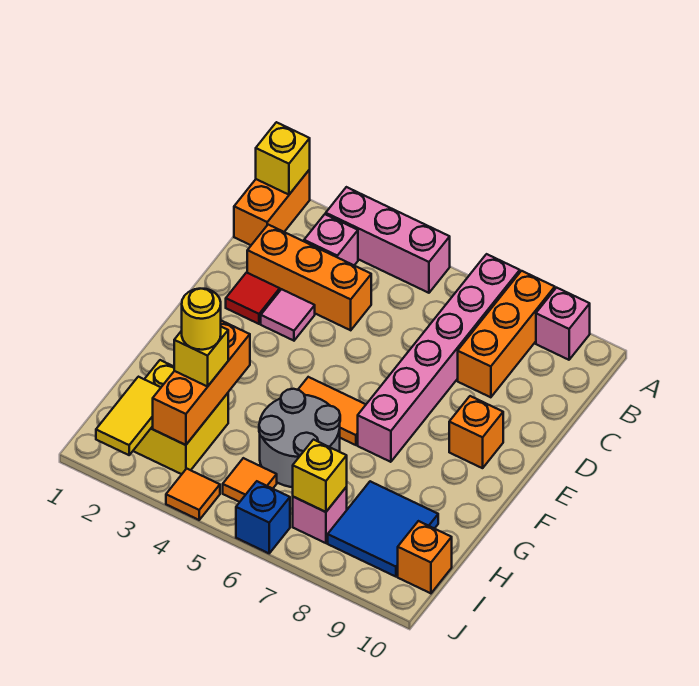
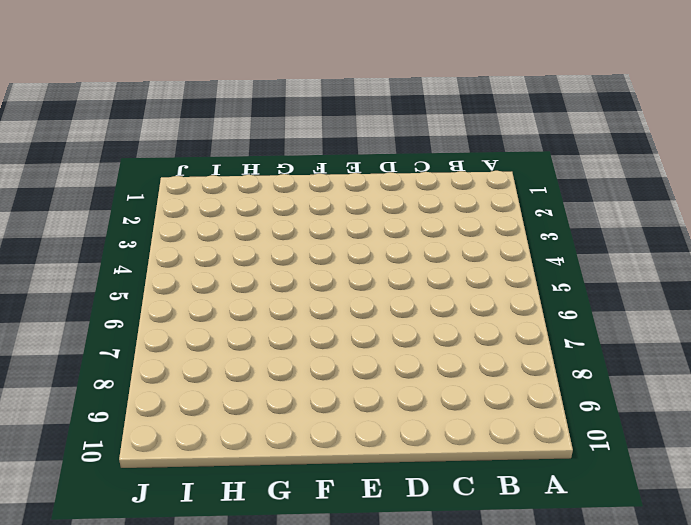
none -> orange 1x2 brick [234,170,310,245]
none -> pink 1x3 brick [326,187,450,293]
none -> pink 1x6 brick [358,254,520,462]

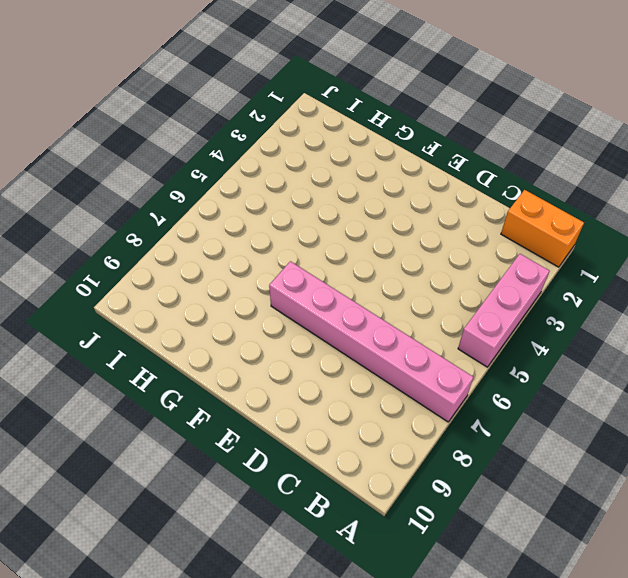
none -> orange 1x3 brick [458,271,555,397]
none -> pink 1x1 brick [536,288,590,360]
none -> pink 1x1 brick [304,214,358,265]

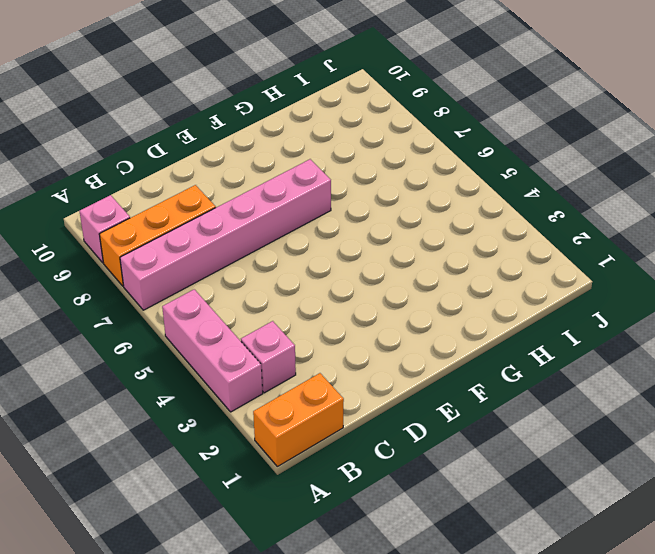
none -> orange 1x3 brick [247,225,371,330]
none -> red 1x1 tile [226,273,280,324]
none -> pink 1x1 tile [261,289,315,341]

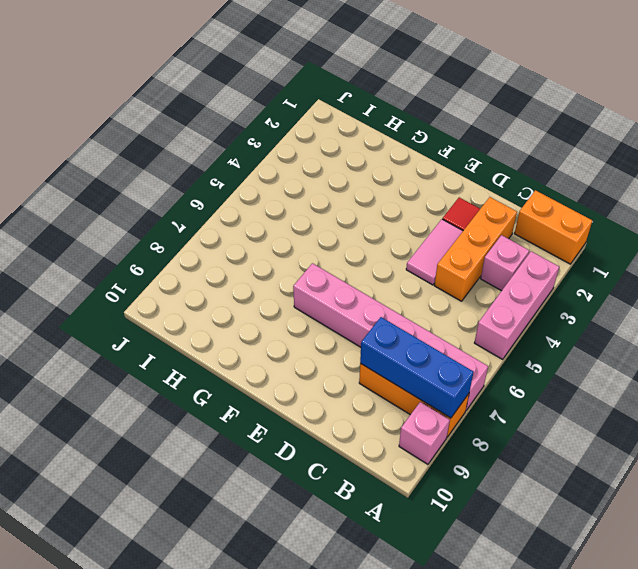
blue 1x3 brick [360,317,474,418] -> none
pink 1x2 tile [406,219,463,285] -> pink 1x1 tile [261,289,315,341]
none -> orange 1x1 brick [449,396,503,468]
none -> orange 1x2 tile [298,377,366,445]
none -> grey 2x2 round brick [259,389,340,487]

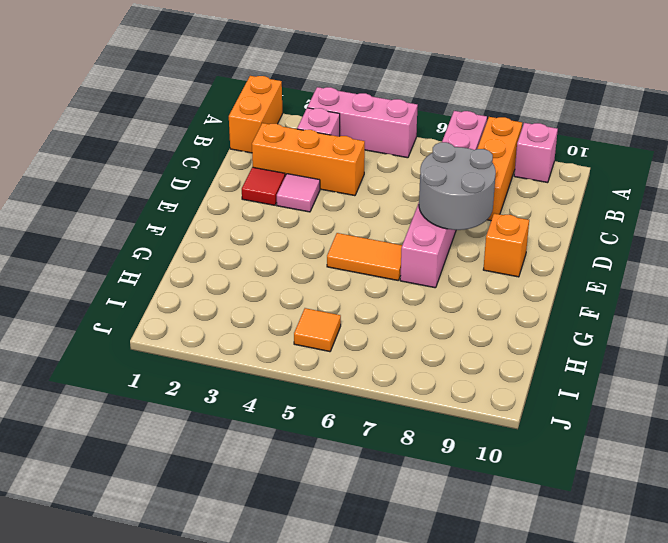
grey 2x2 round brick [419,142,496,230] -> grey 2x2 round brick moved to [259,389,340,487]
none -> yellow 2x2 brick [133,360,228,474]
none -> blue 2x2 tile [328,481,438,577]
none -> pink 1x1 brick [293,487,347,543]

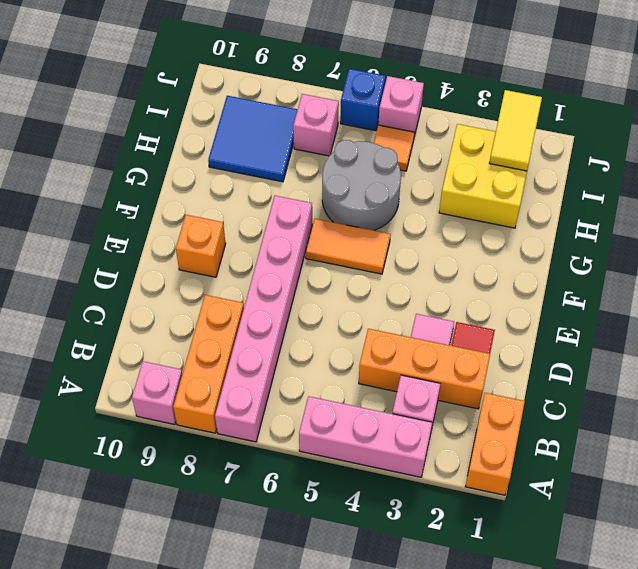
pink 1x1 brick [378,76,424,137] -> none
none -> orange 1x1 brick [398,521,452,593]
none -> orange 1x1 tile [166,469,220,520]
none -> yellow 1x1 brick [256,122,310,195]

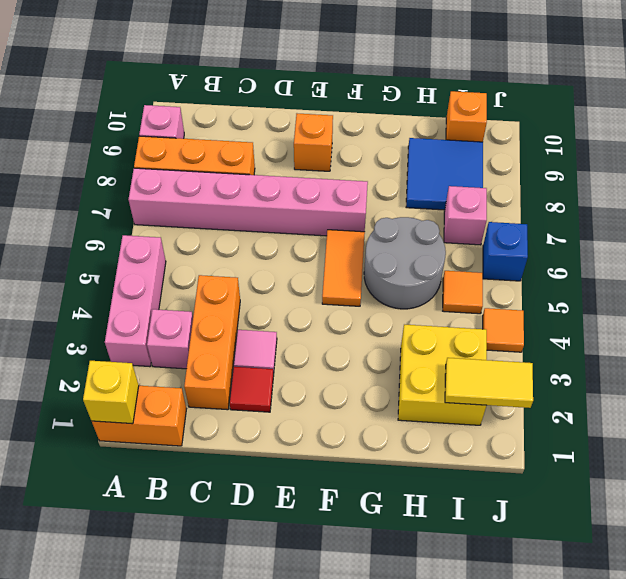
none -> orange 1x3 brick [153,321,250,445]
none -> yellow 1x1 brick [293,440,347,512]
none -> yellow 1x1 brick [174,327,228,387]

